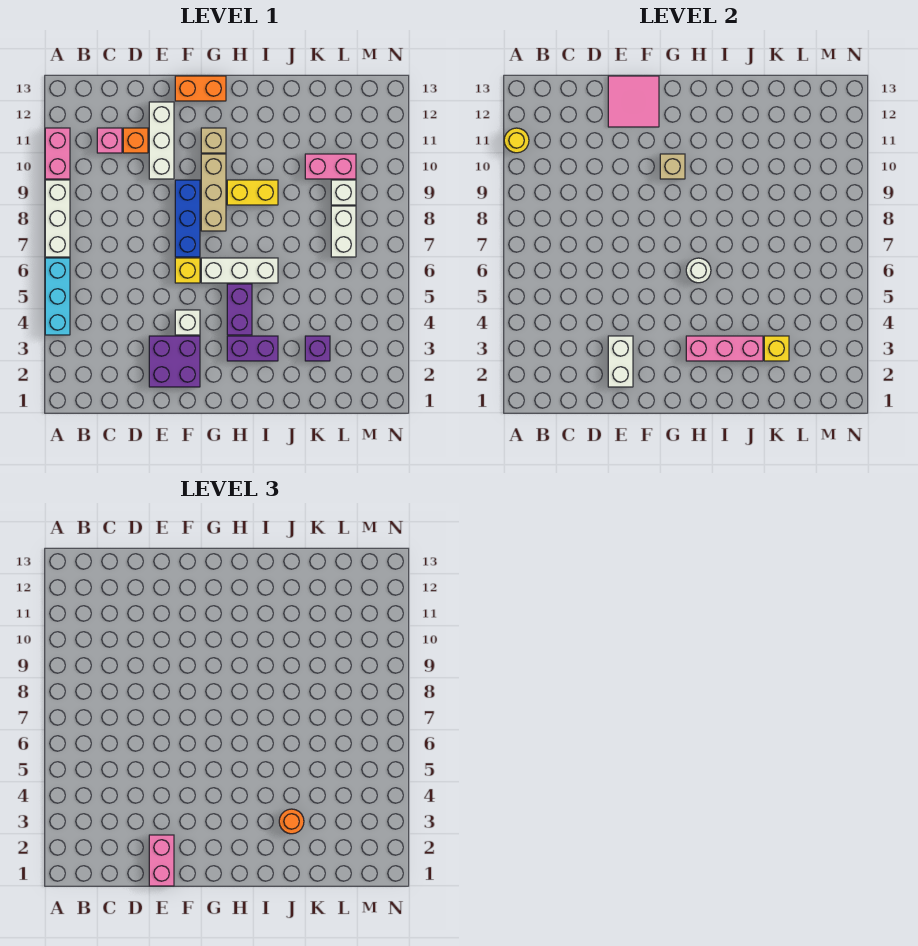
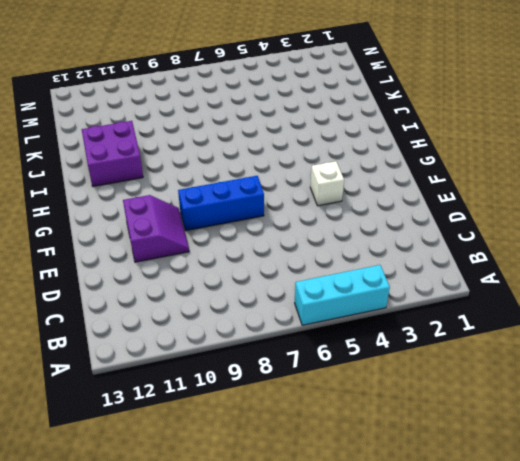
purple 2x2 slope [123,195,189,262] -> white 1x3 brick [149,102,174,179]
purple 2x2 brick [82,121,143,186] -> purple 2x2 brick moved to [149,336,200,387]
none -> white 1x3 brick [45,180,70,257]
none -> pink 1x2 brick [45,128,70,179]
none -> pink 1x1 brick [97,128,122,153]
none -> orange 1x1 brick [123,128,148,153]

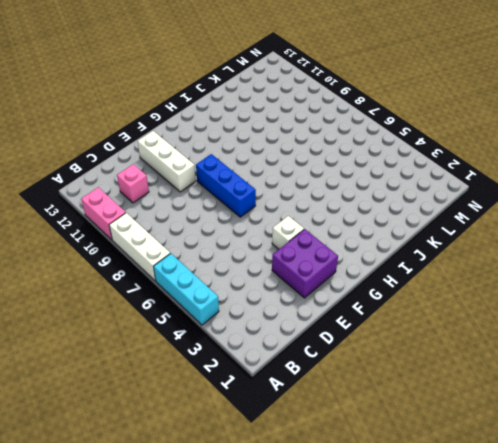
none -> orange 1x1 brick [123,128,148,153]
none -> yellow 1x1 brick [175,258,200,283]
none -> orange 1x2 brick [175,76,226,101]
none -> white 1x3 brick [201,258,278,283]

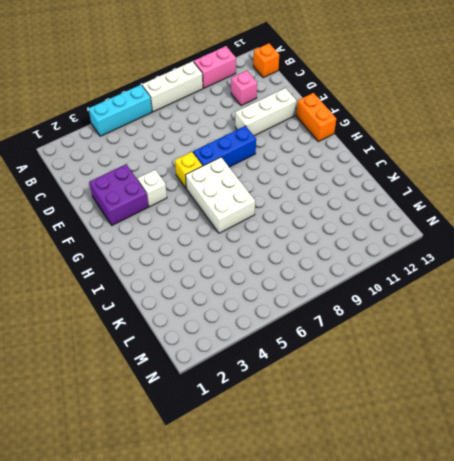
orange 1x1 brick [253,43,279,78] -> orange 1x1 brick moved to [123,128,148,153]
white 2x3 brick [186,157,255,233] -> white 1x3 brick [201,258,278,283]
none -> tan 1x3 brick [201,154,226,231]
none -> tan 1x1 brick [201,128,226,153]
none -> purple 1x2 brick [227,336,278,361]
none -> purple 1x2 brick [227,284,252,335]

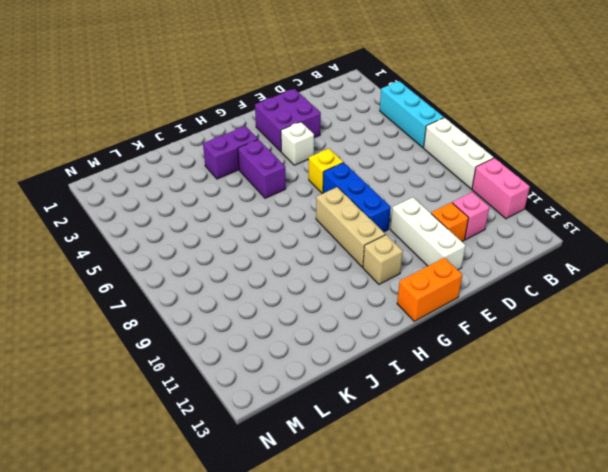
none -> white 1x3 brick [201,258,278,283]
none -> yellow 1x2 brick [227,180,278,205]
none -> purple 1x1 brick [305,336,330,361]
none -> pink 1x2 brick [305,154,356,179]

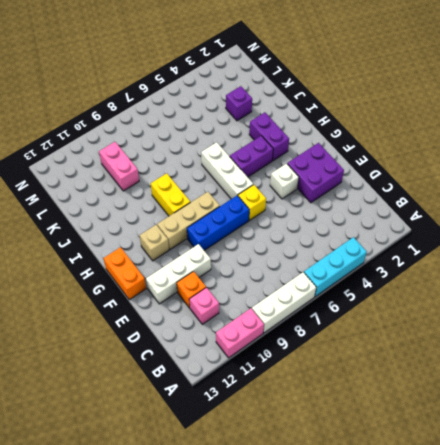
none -> white 1x2 brick [331,206,356,257]
none -> white 1x1 brick [331,180,356,205]
none -> yellow 1x1 round brick [504,128,529,153]
none -> white 1x2 brick [608,336,633,387]

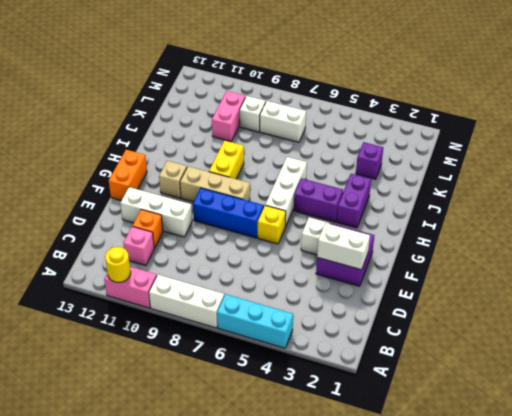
none -> pink 2x2 tile [608,76,659,127]
none -> tan 1x1 brick [660,154,685,179]
none -> pink 1x3 brick [686,336,763,361]
none -> white 1x1 round brick [686,258,711,283]

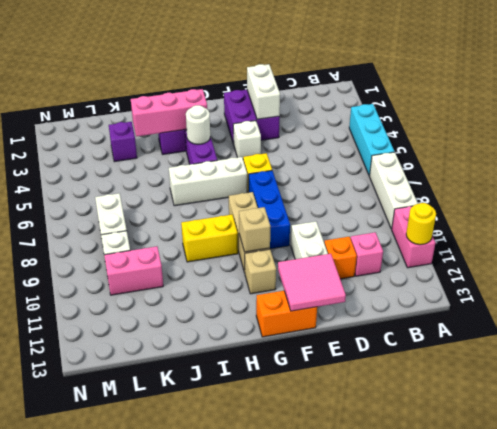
white 1x1 round brick [186,105,210,144] -> white 1x1 round brick moved to [686,258,711,283]
none -> yellow 1x1 brick [764,336,789,361]
none -> pink 1x2 brick [149,835,174,886]
none -> orange 1x1 round brick [279,809,304,834]

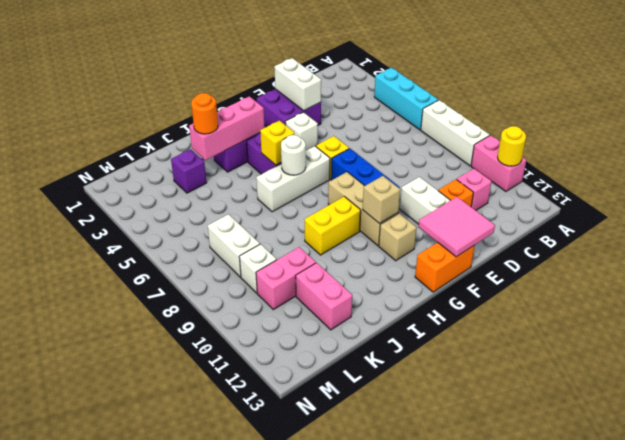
yellow 1x1 brick [260,121,294,165] -> yellow 1x1 brick moved to [764,336,789,361]
pink 1x2 brick [296,263,352,330] -> pink 1x2 brick moved to [149,835,174,886]

